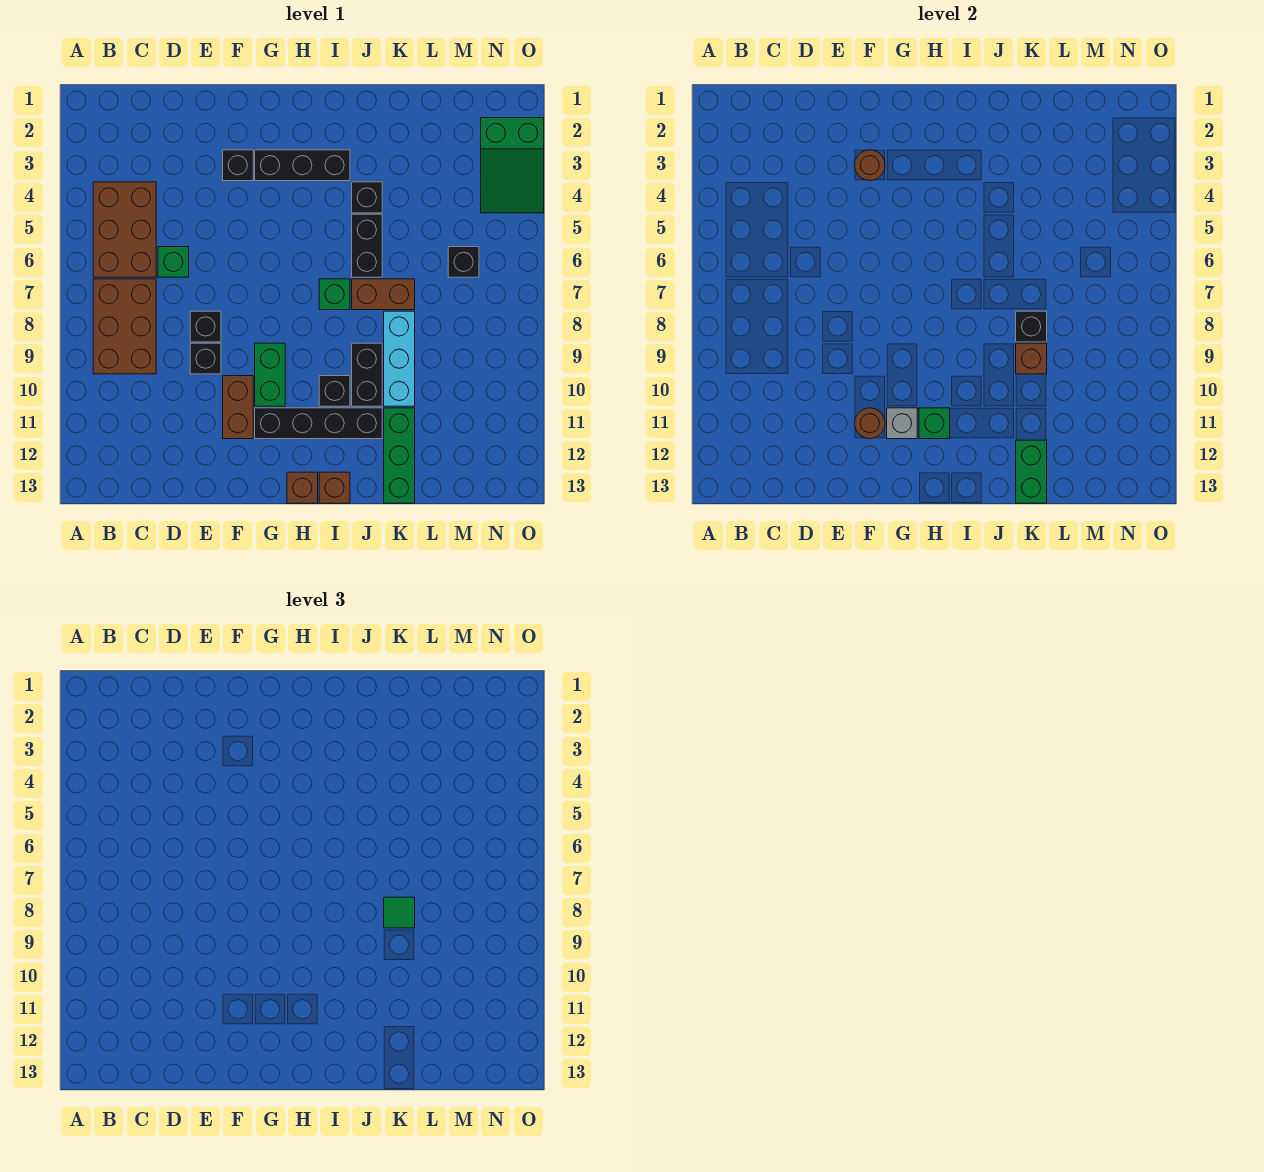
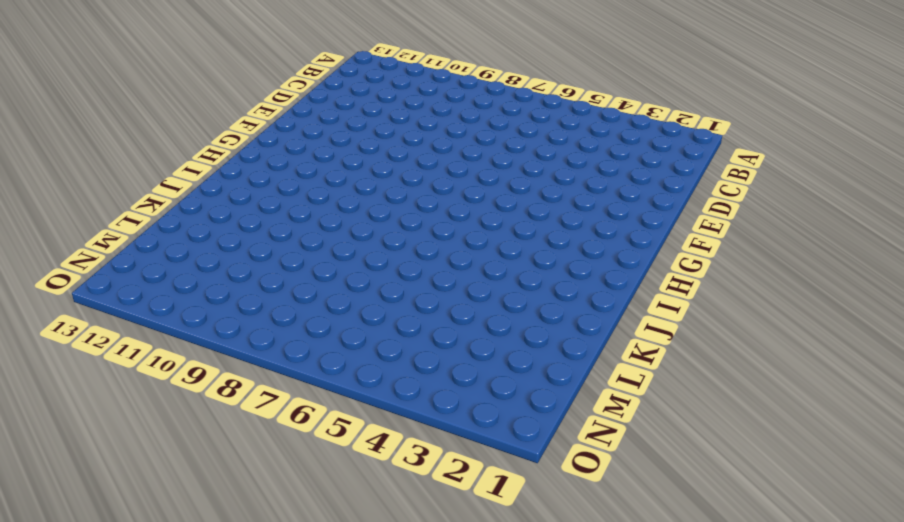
none -> brown 2x3 brick [93,182,156,277]
none -> brown 2x3 brick [93,279,156,374]
none -> green 1x1 brick [158,247,189,277]
none -> black 1x1 brick [190,311,221,342]

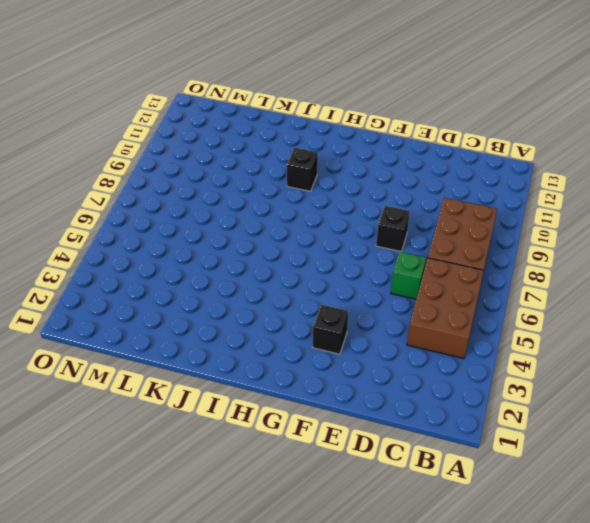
none -> black 1x1 brick [190,343,221,374]
none -> brown 1x2 brick [223,376,253,439]
none -> black 1x3 brick [255,150,350,181]
none -> green 1x2 brick [255,343,285,406]

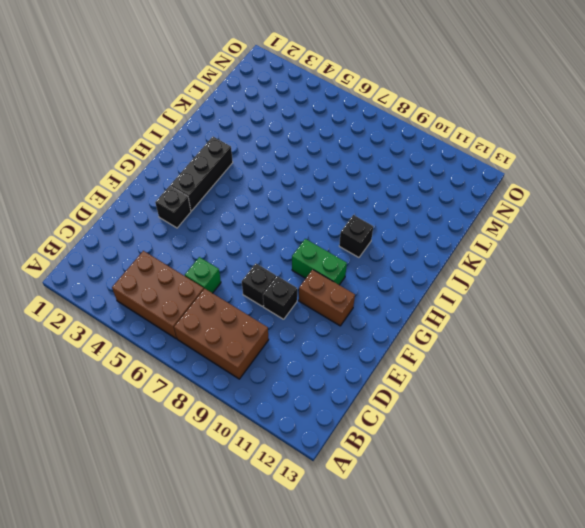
none -> black 1x4 brick [255,408,382,439]
none -> brown 1x1 brick [287,472,318,503]
none -> green 1x1 brick [319,279,350,310]
none -> brown 1x1 brick [319,472,350,503]

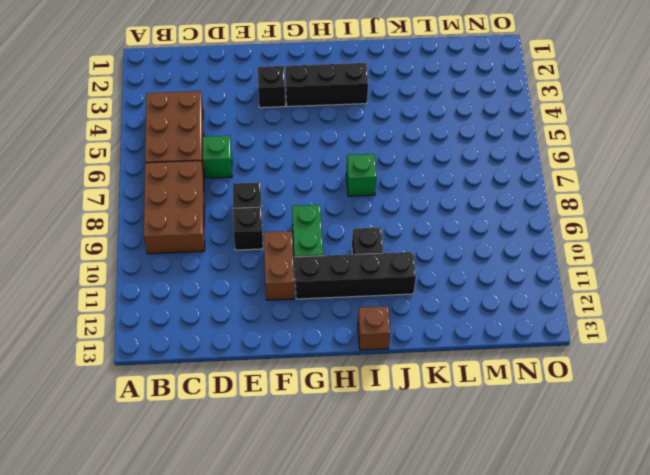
none -> brown 1x1 brick [287,472,318,503]
none -> black 1x1 brick [352,182,382,213]
none -> black 1x2 brick [352,214,382,277]
none -> brown 1x2 brick [352,279,415,310]

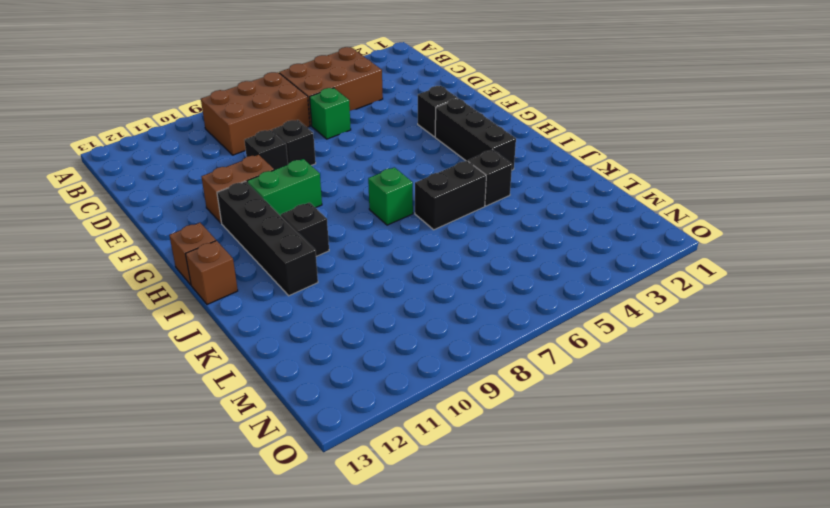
none -> brown 1x2 brick [352,279,415,310]
none -> black 1x2 brick [352,343,382,406]
none -> cyan 1x3 brick [384,311,415,406]
none -> green 1x3 brick [384,408,415,503]

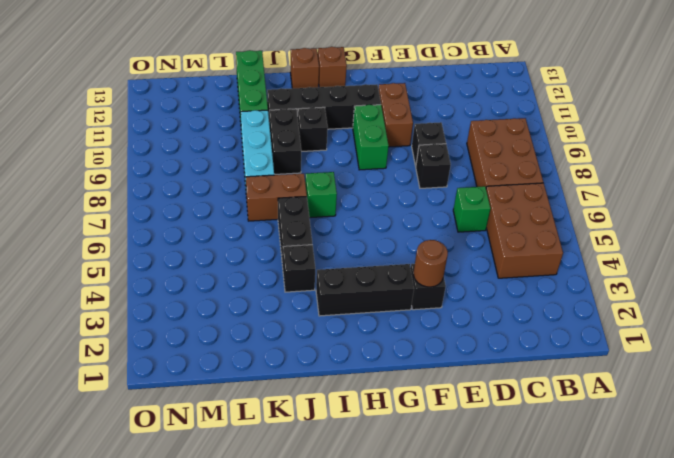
none -> black 1x1 brick [448,247,479,277]
none -> green 2x3 slope [481,118,544,213]
none -> brown 1x1 round brick [855,408,885,439]
none -> grey 1x1 brick [887,408,917,439]

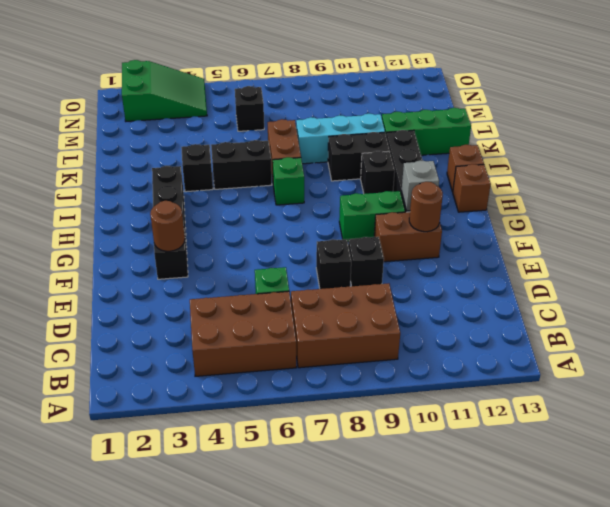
none -> green 1x1 brick [919,408,950,439]
none -> black 1x1 brick [1016,311,1047,342]
none -> brown 1x1 brick [1016,343,1047,374]
none -> green 1x2 brick [1016,440,1047,503]

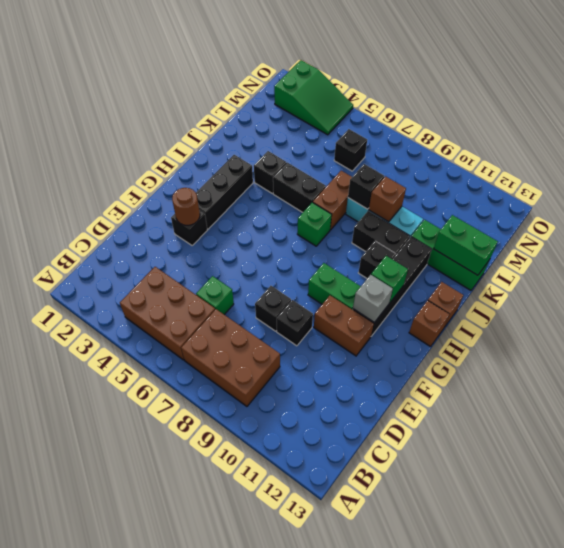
none -> brown 1x1 round brick [855,408,885,439]
none -> green 1x1 tile [384,897,415,928]

